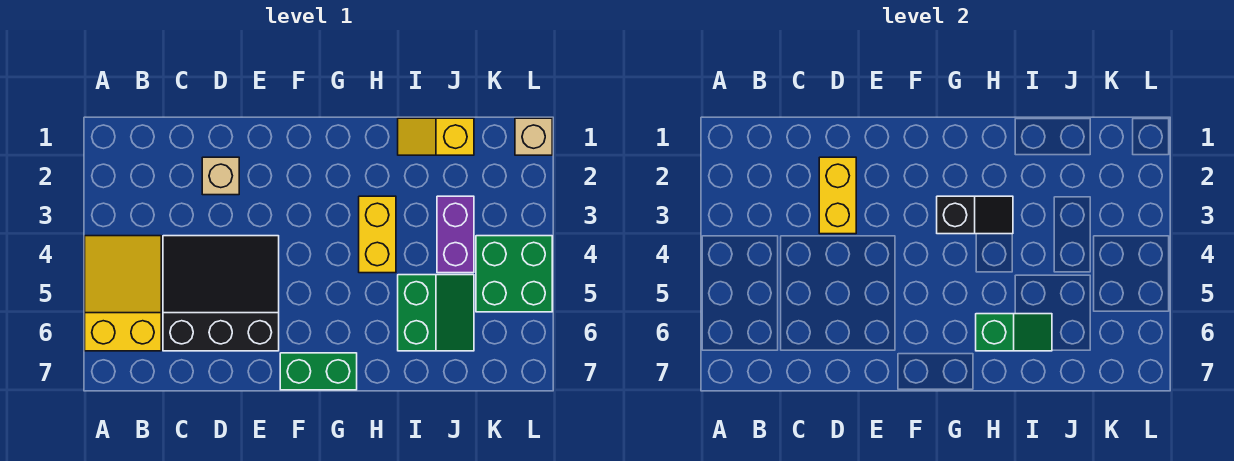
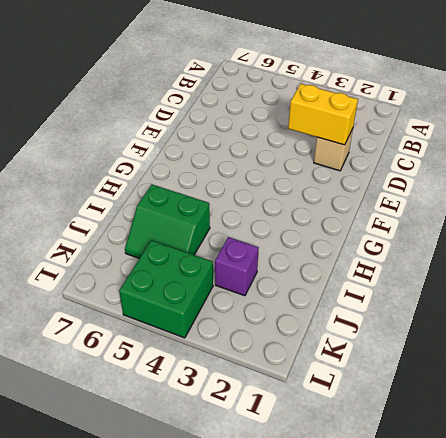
purple 1x1 brick [215,237,259,296] -> purple 1x2 brick [437,196,474,273]
none -> yellow 2x3 slope [85,236,161,351]
none -> black 3x3 slope [163,236,279,351]
none -> green 1x2 brick [280,353,357,390]

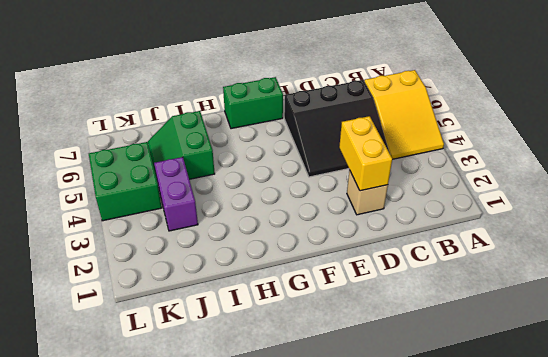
none -> yellow 1x2 brick [359,196,396,273]
none -> yellow 1x2 slope [398,118,474,155]
none -> tan 1x1 brick [515,118,552,155]

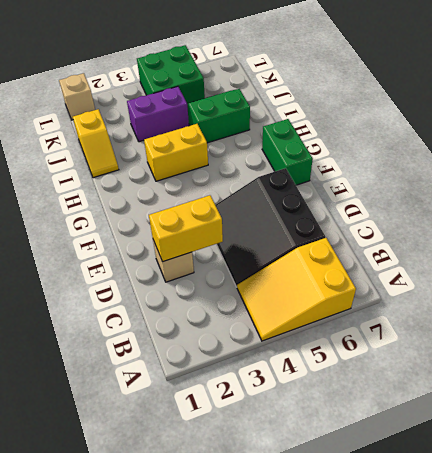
none -> black 1x2 slope [937,196,1013,234]
none -> green 1x2 slope [976,314,1052,351]

